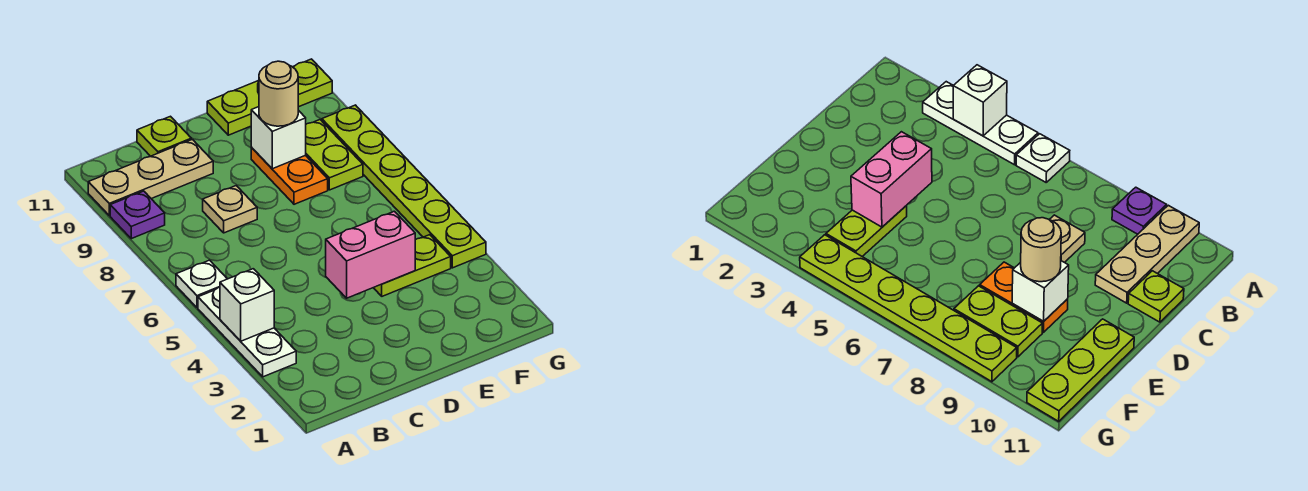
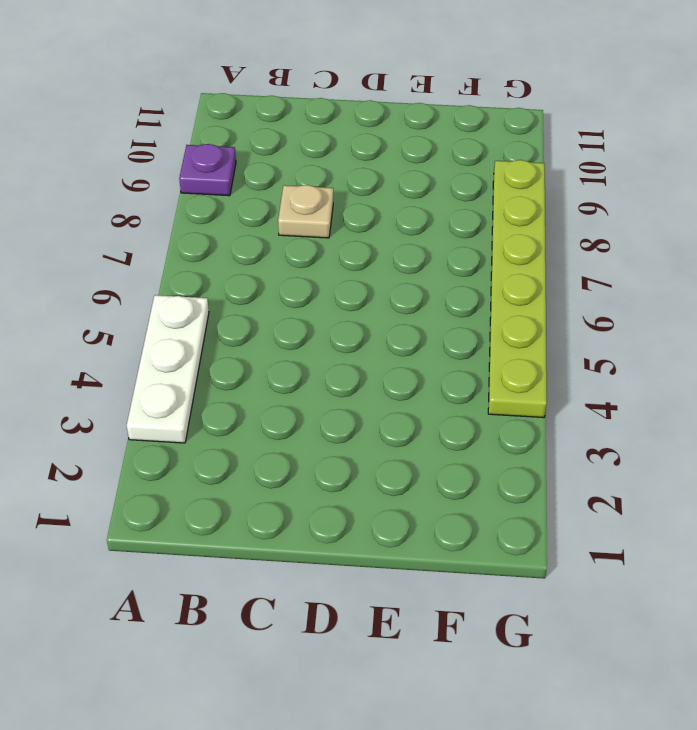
none -> white 1x1 plate [176,260,227,308]
none -> tan 1x3 plate [88,139,213,216]
none -> lime 1x1 plate [137,116,191,156]

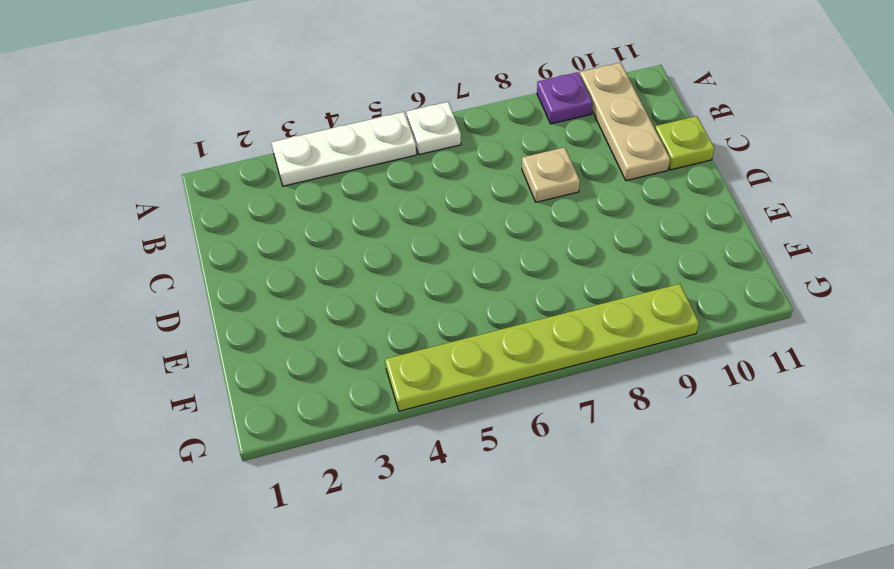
none -> lime 1x2 plate [374,235,451,296]
none -> orange 1x2 plate [251,148,328,204]
none -> lime 1x3 plate [207,59,332,135]

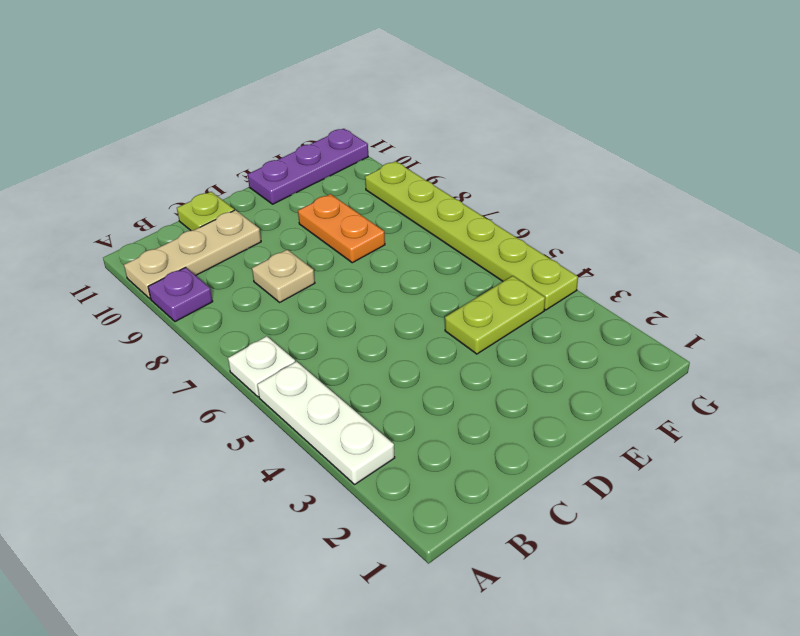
purple 1x3 plate [248,129,368,204] -> lime 1x3 plate [207,59,332,135]
none -> lime 1x2 plate [306,120,363,190]
none -> white 1x1 brick [220,269,274,341]
none -> pink 1x2 brick [326,211,415,298]

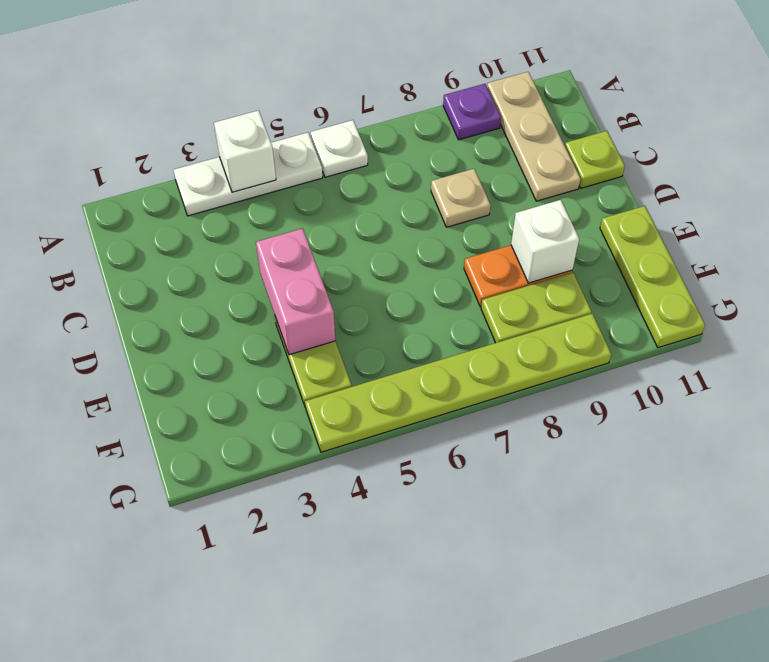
none -> tan 1x1 round brick [259,61,298,126]

